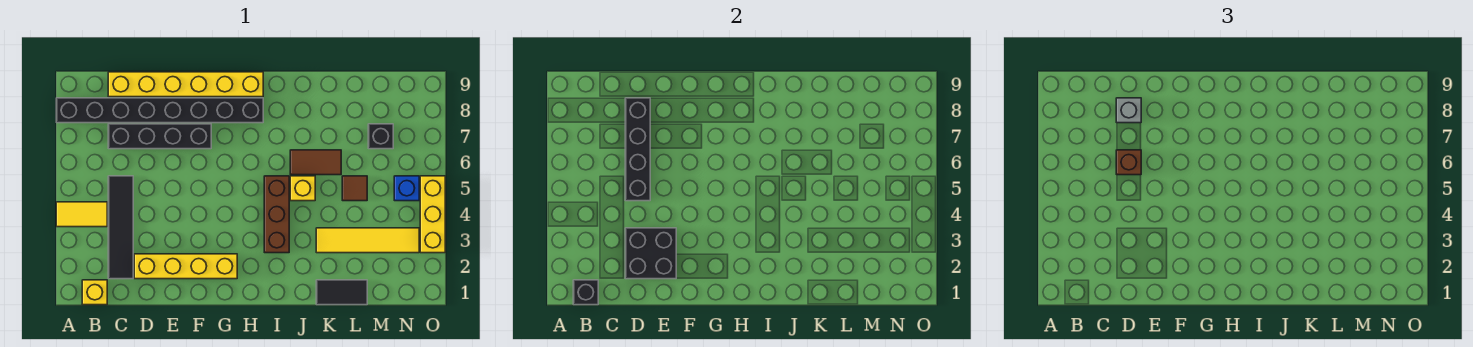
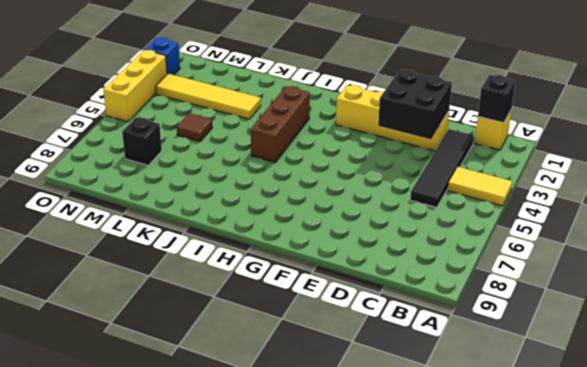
blue 1x1 brick [144,37,180,75] -> blue 1x1 brick moved to [394,176,419,201]
none -> black 1x8 brick [56,98,263,123]
none -> black 1x4 brick [108,124,211,149]
none -> yellow 1x6 brick [108,72,263,97]

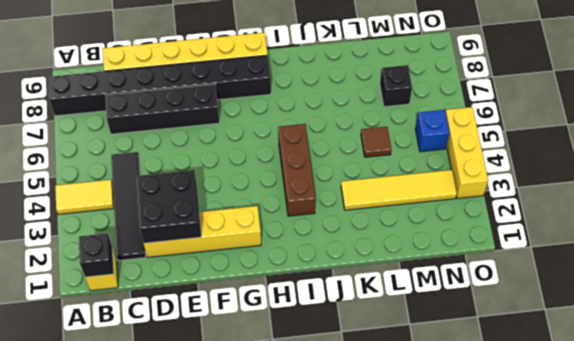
none -> yellow 1x1 brick [290,176,315,201]
none -> brown 1x2 tile [290,150,341,175]
none -> black 1x2 tile [316,280,367,305]

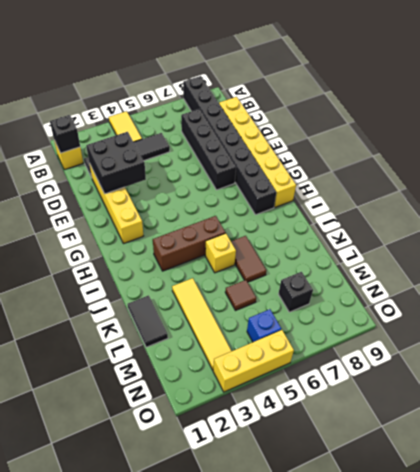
none -> black 1x4 brick [625,98,650,201]
none -> brown 1x1 brick [1116,150,1141,175]
none -> grey 1x1 brick [1116,98,1141,123]

